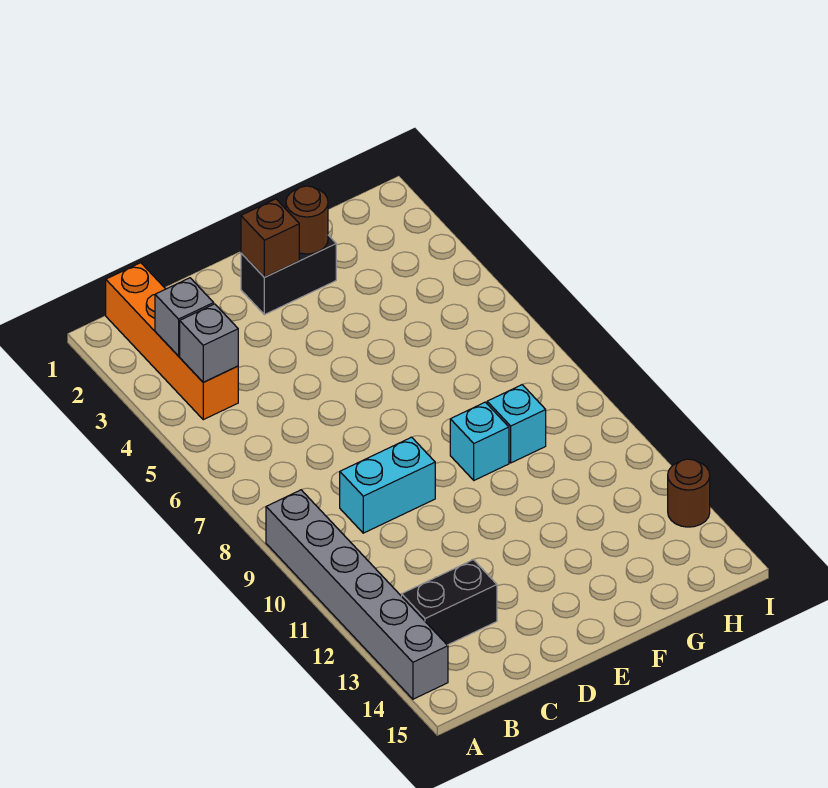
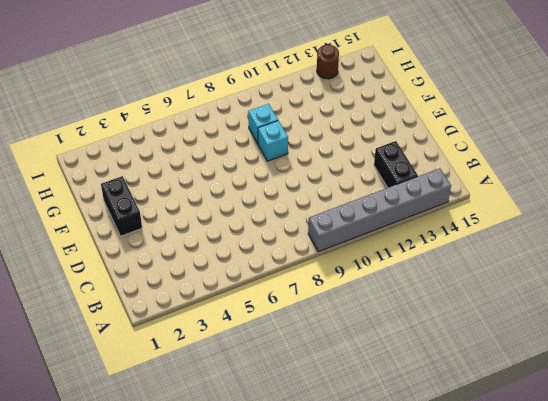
none -> orange 1x4 brick [106,263,238,420]
none -> cyan 1x2 brick [340,437,435,533]
none -> grey 1x1 brick [155,278,214,356]

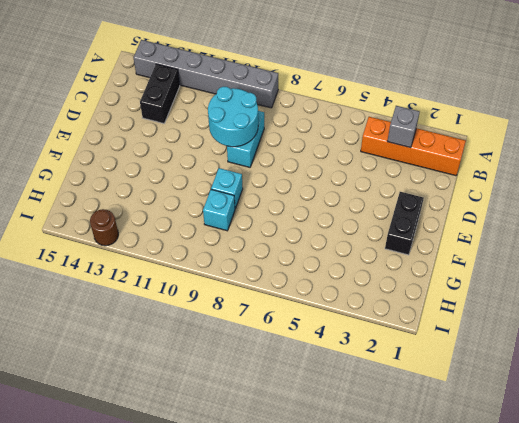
cyan 2x2 round brick [208,87,258,147] -> none
none -> grey 1x1 brick [180,304,238,382]
none -> brown 1x1 brick [241,199,299,277]
none -> brown 1x1 round brick [286,186,328,254]

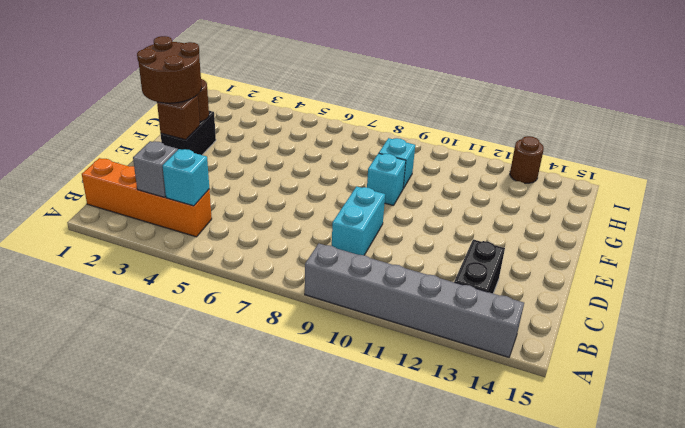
cyan 1x1 brick [163,149,209,206] -> grey 1x1 brick [180,304,238,382]
brown 2x2 round brick [137,36,202,103] -> none

